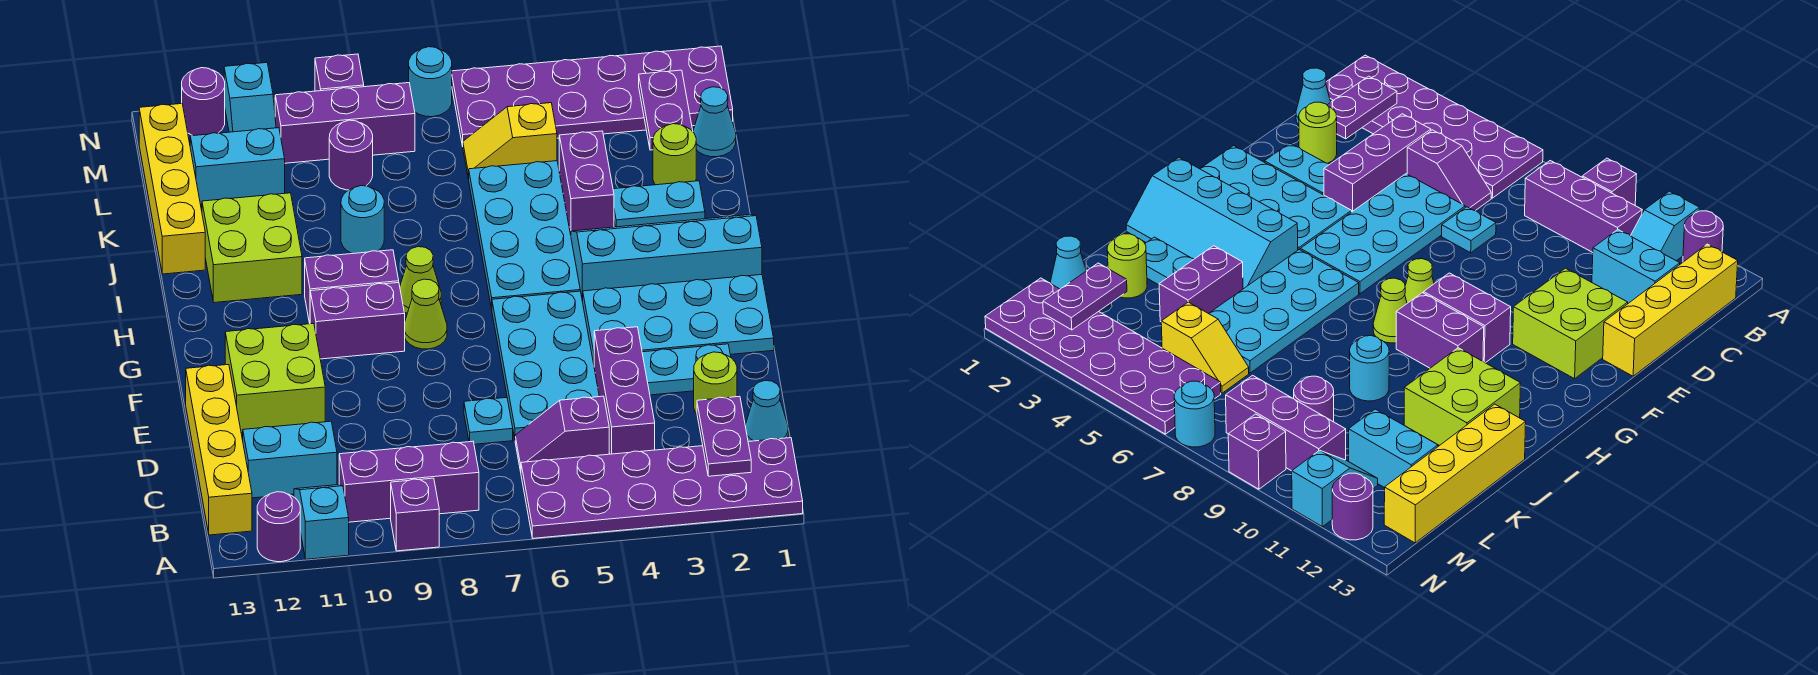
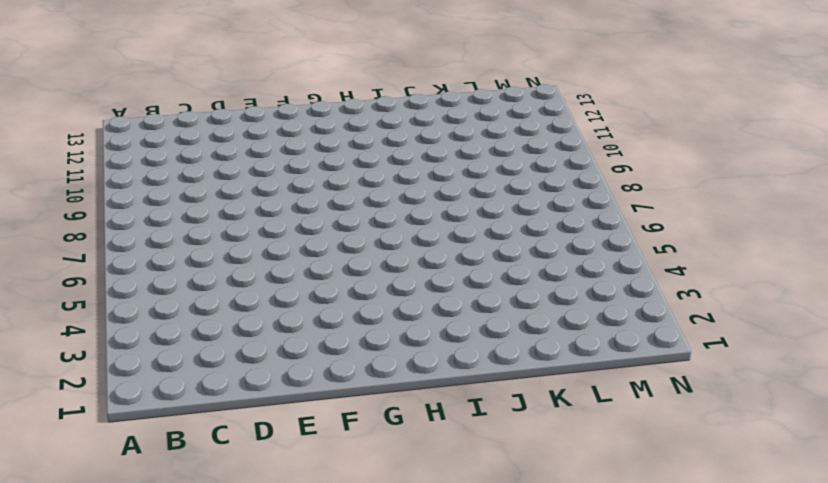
none -> purple 2x6 plate [521,438,803,538]
none -> purple 1x1 brick [391,478,439,551]
none -> cyan 1x2 slope [294,485,349,559]
none -> purple 1x1 round brick [257,492,300,562]

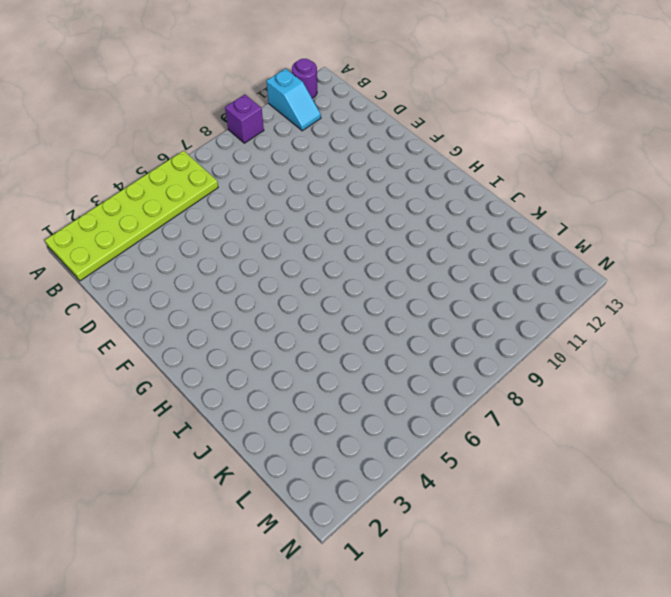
lime 2x6 plate [45,151,218,281] -> purple 2x6 plate [521,438,803,538]
none -> purple 1x3 brick [339,441,479,522]
none -> yellow 1x4 brick [186,364,252,535]
none -> cyan 1x1 cone [745,381,788,442]
none -> purple 1x3 brick [594,327,655,454]

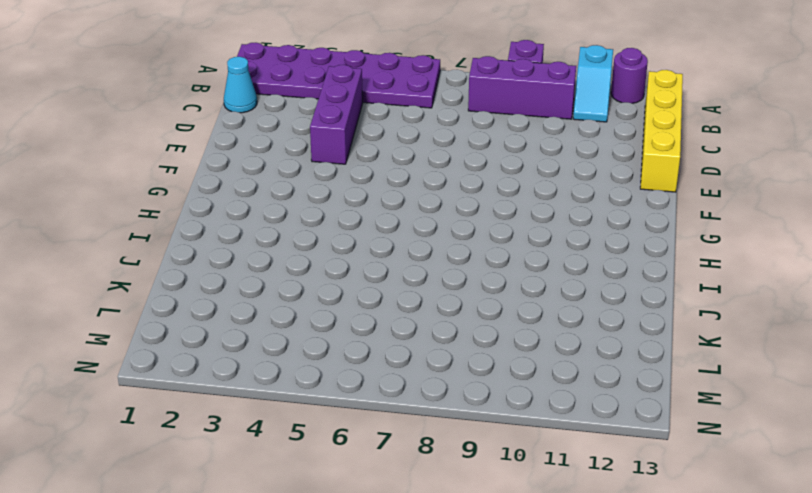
none -> purple 1x2 slope [515,396,609,471]
none -> cyan 1x2 brick [243,421,337,498]
none -> lime 1x1 round brick [694,352,737,414]
none -> cyan 2x4 plate [492,291,599,438]

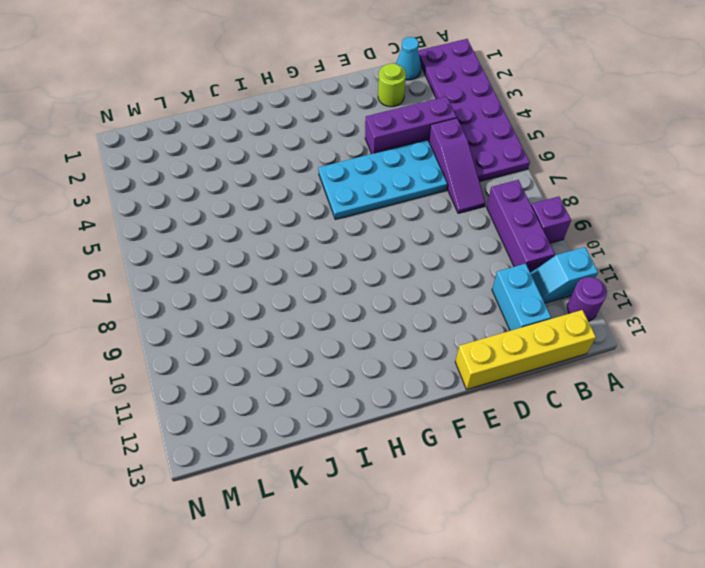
purple 1x3 slope [429,118,485,213] -> purple 1x2 slope [515,396,609,471]
none -> cyan 1x1 plate [464,398,513,444]
none -> cyan 1x2 plate [642,344,731,395]
none -> lime 2x2 brick [225,323,325,433]
none -> cyan 2x4 plate [582,275,774,364]

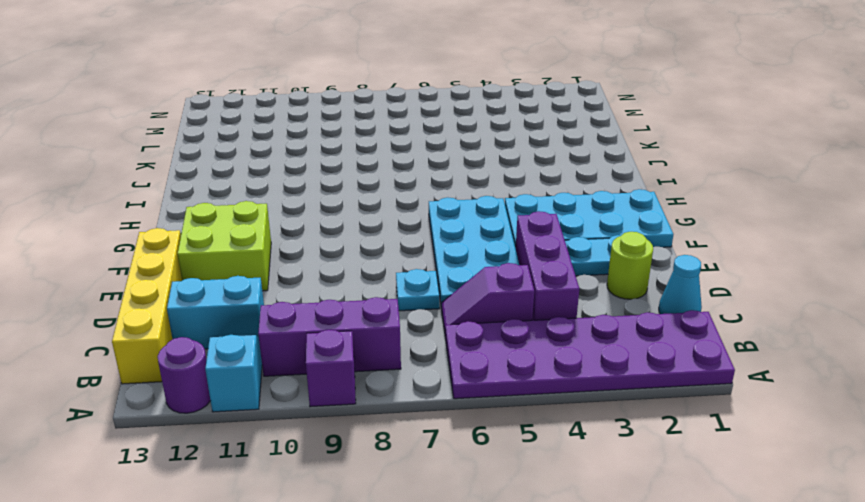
none -> lime 1x1 cone [405,279,447,349]
none -> purple 1x2 brick [310,283,405,359]
none -> cyan 2x4 slope [571,215,762,301]
none -> cyan 2x4 plate [468,161,580,309]

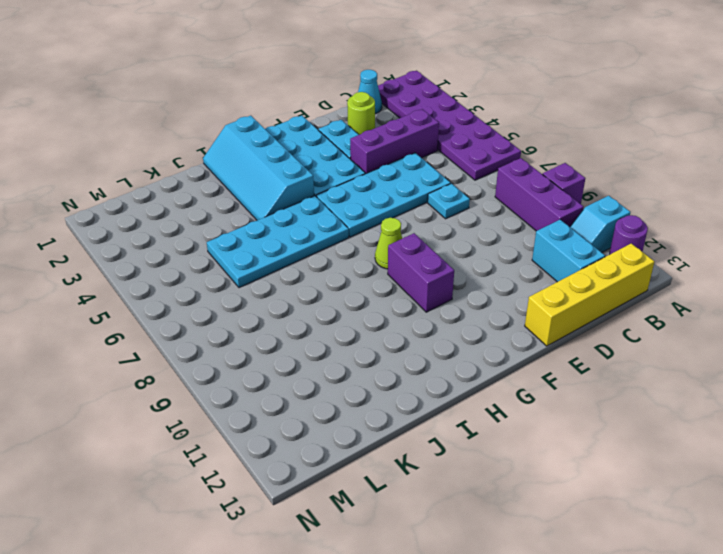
none -> purple 1x2 slope [515,396,609,471]
none -> lime 2x2 brick [225,323,325,433]
none -> lime 1x1 cone [400,247,441,313]
none -> purple 1x2 brick [305,250,399,324]

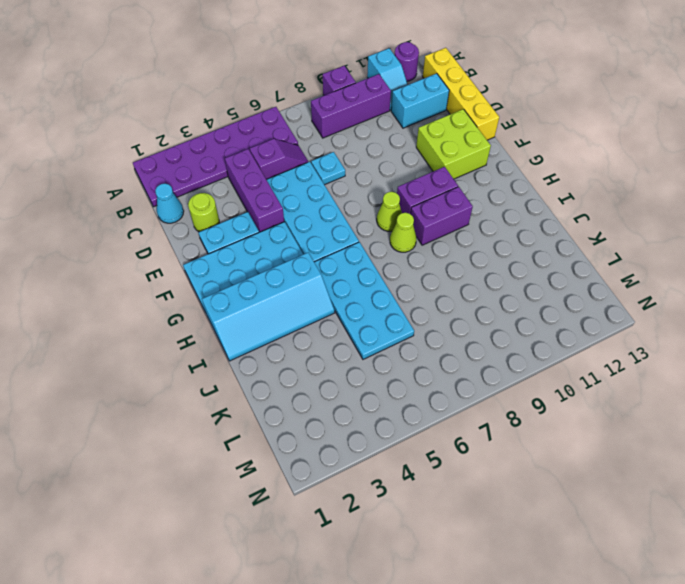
none -> lime 2x2 brick [202,193,302,303]
none -> cyan 1x2 plate [613,181,705,227]
none -> purple 1x2 brick [559,131,614,235]
none -> cyan 1x1 round brick [341,186,384,254]

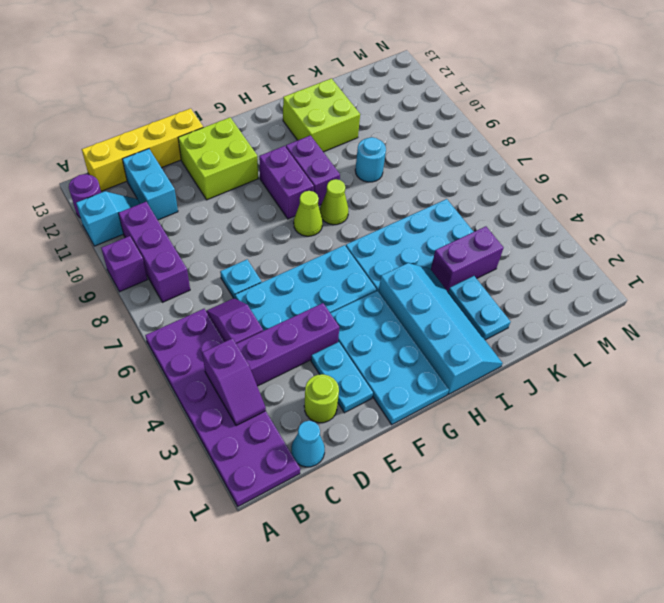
purple 1x2 slope [202,338,266,426] -> none
none -> yellow 1x4 brick [139,104,205,274]
none -> lime 1x1 round brick [653,124,696,185]
none -> cyan 1x1 cone [693,87,736,157]
none -> yellow 1x2 slope [463,103,557,179]

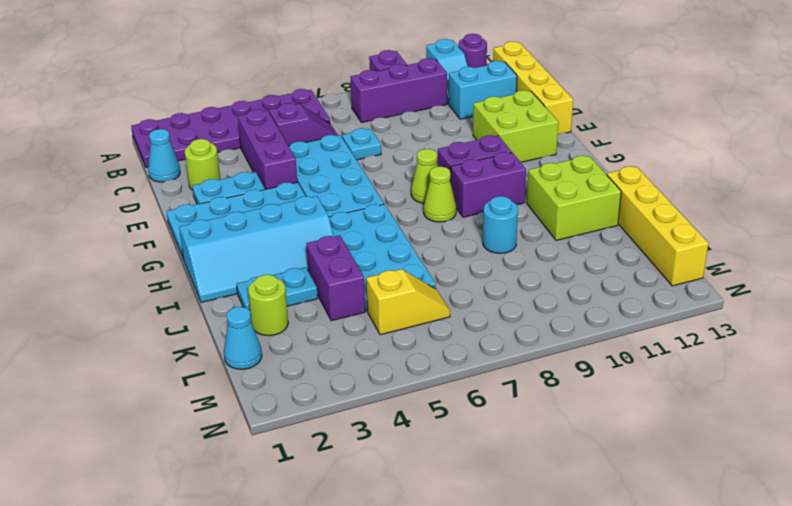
none -> purple 1x1 round brick [329,120,373,190]
none -> cyan 1x2 brick [190,128,285,204]
none -> purple 2x6 plate [452,46,733,146]
none -> purple 1x3 brick [275,83,415,163]

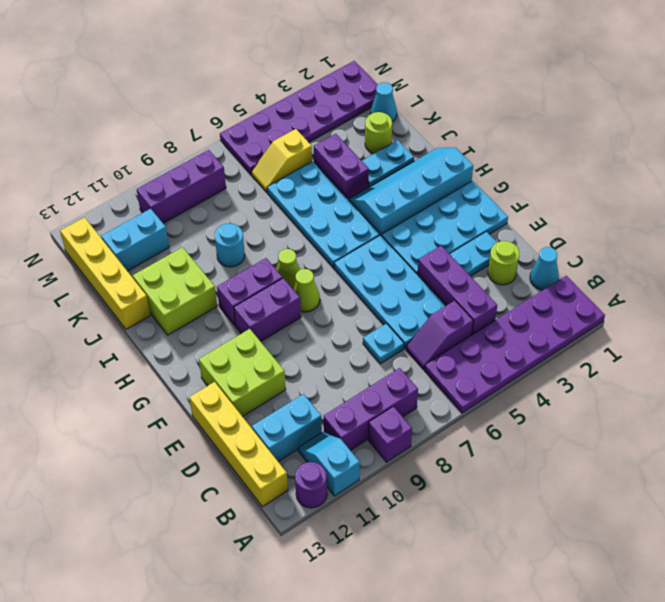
none -> purple 1x1 round brick [329,120,373,190]
none -> cyan 1x2 slope [224,63,276,132]
none -> cyan 1x1 round brick [409,47,452,117]
none -> purple 1x1 brick [315,54,364,91]

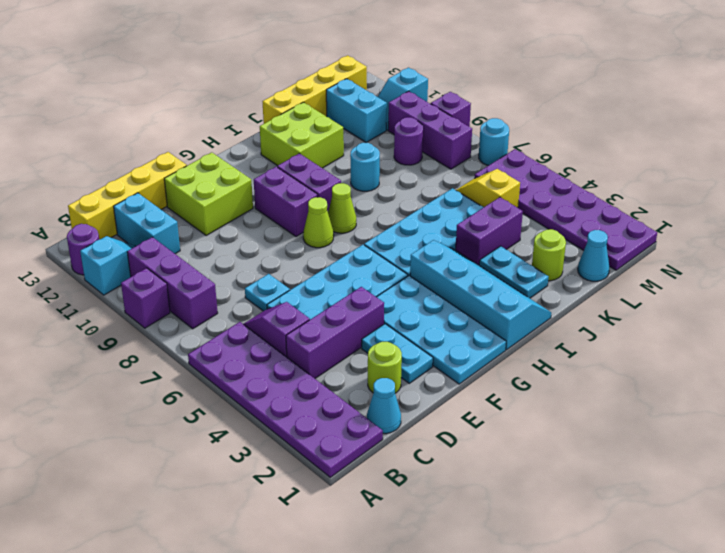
none -> purple 1x1 round brick [182,68,225,136]
none -> purple 1x2 plate [697,396,751,476]
none -> purple 1x2 plate [639,70,693,150]

